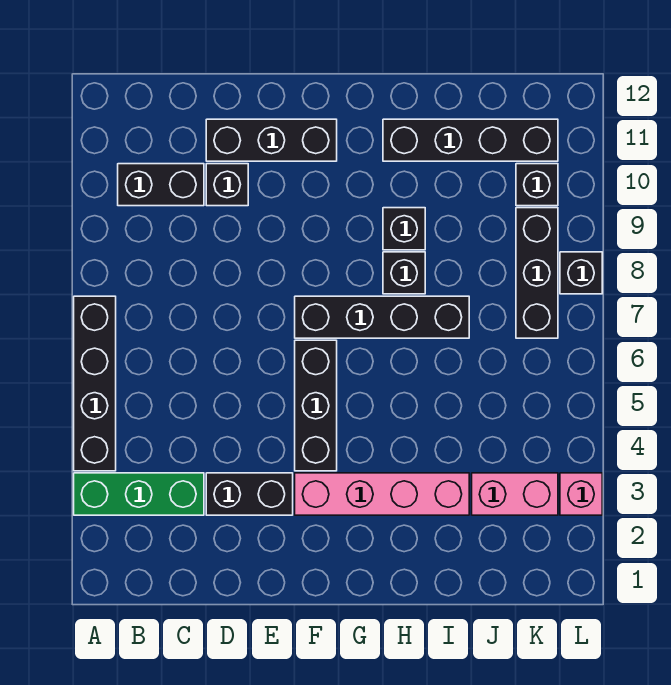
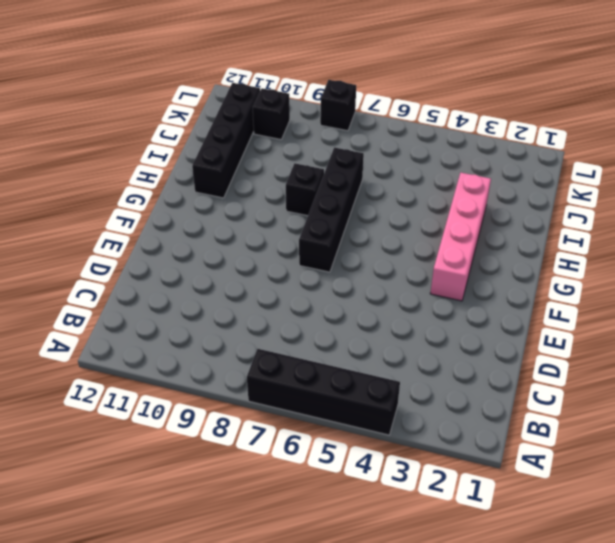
none -> green 1x3 brick [74,473,204,515]
none -> black 1x2 brick [118,164,204,206]
none -> black 1x2 brick [206,473,293,515]

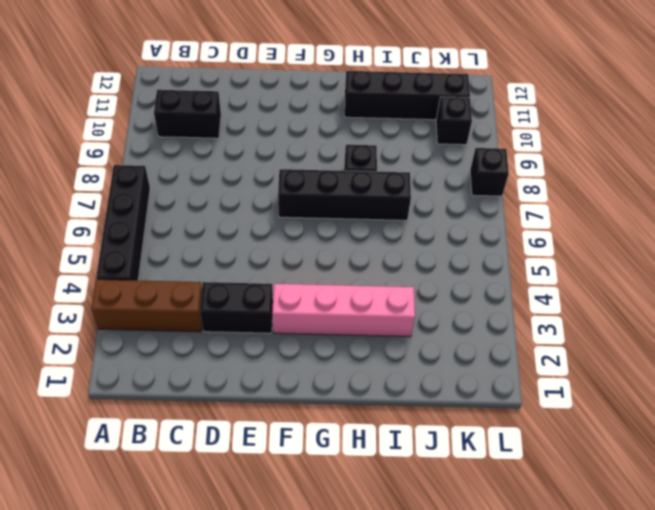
brown 1x3 brick [91,280,202,332] -> green 1x3 brick [74,473,204,515]
none -> black 1x1 brick [206,164,248,206]
none -> black 1x3 brick [206,119,337,161]
none -> black 1x3 brick [295,340,337,471]

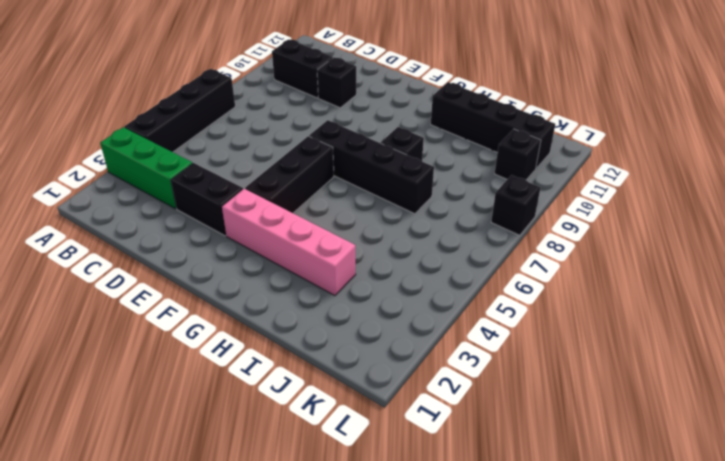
none -> black 1x3 brick [206,119,337,161]
none -> black 1x1 brick [383,208,425,250]
none -> pink 1x2 brick [472,473,558,515]

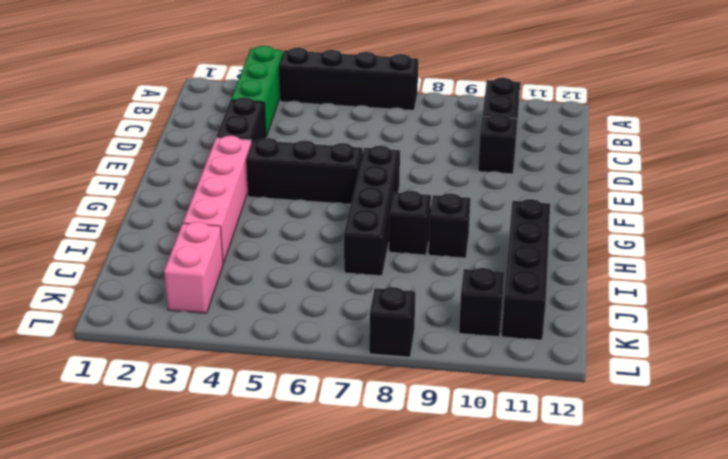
none -> black 1x3 brick [206,119,337,161]
none -> black 1x3 brick [516,208,558,338]
none -> pink 1x1 brick [560,473,602,515]

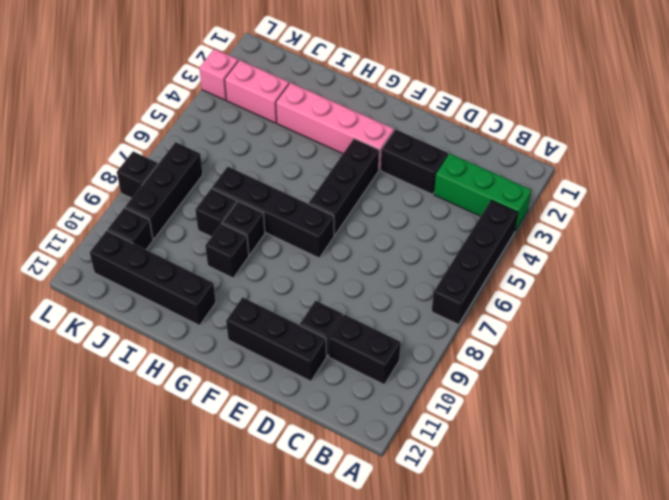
black 1x1 brick [195,188,237,237] -> none

